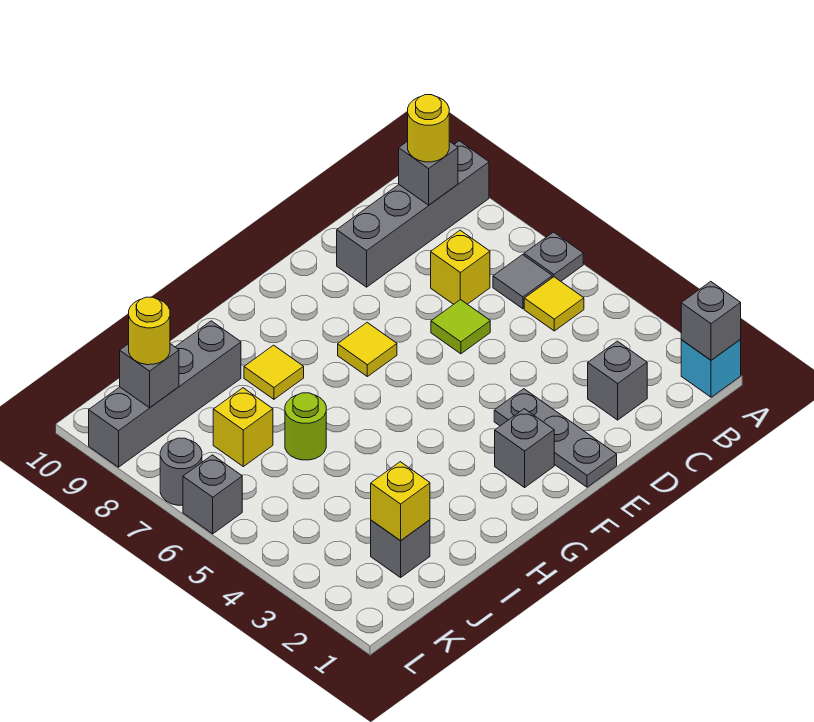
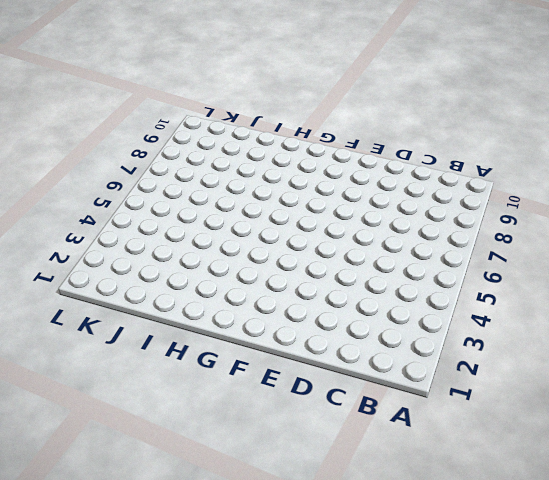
none -> cyan 1x1 brick [681,340,741,397]
none -> grey 1x1 plate [524,232,583,281]
none -> grey 1x4 brick [337,141,489,287]

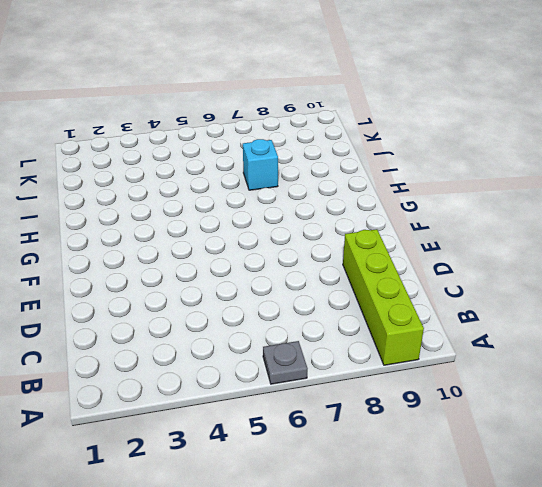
lime 1x4 brick [343,229,424,365] -> grey 1x4 brick [337,141,489,287]
cyan 1x1 brick [243,139,278,190] -> cyan 1x1 brick moved to [681,340,741,397]
none -> yellow 1x1 tile [524,277,584,331]
none -> grey 1x1 tile [493,255,552,309]
none -> grey 1x1 brick [588,341,647,420]

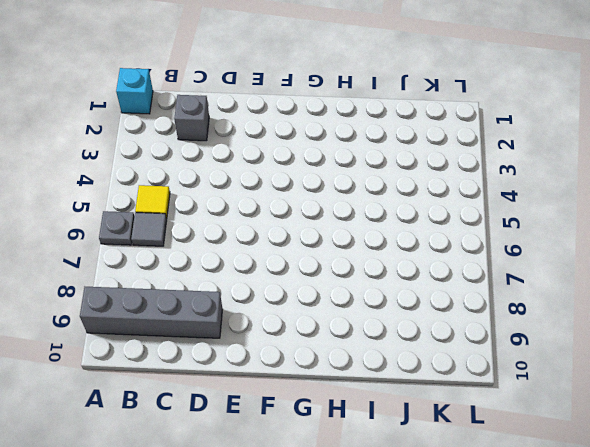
none -> yellow 1x1 brick [431,230,490,304]
none -> lime 1x1 tile [431,299,490,354]
none -> grey 1x3 plate [494,389,617,487]

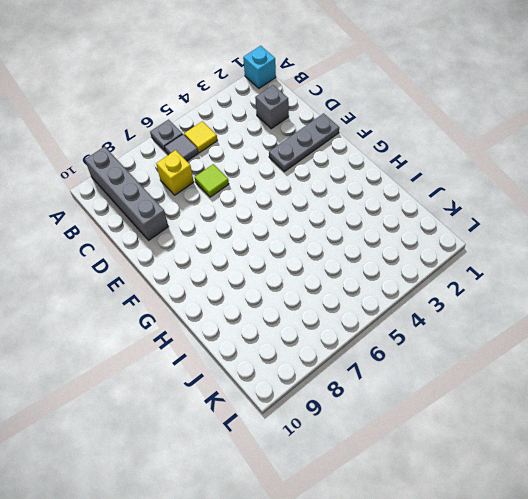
none -> grey 1x1 brick [495,409,554,487]
none -> yellow 1x1 tile [338,323,397,377]
none -> yellow 1x1 tile [244,345,304,399]

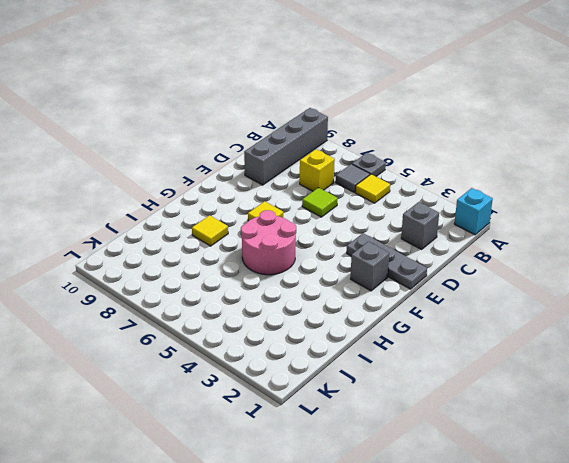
pink 2x2 round brick [241,210,296,275] -> none
none -> lime 1x1 round brick [285,393,326,460]
none -> grey 1x4 brick [89,321,241,467]
none -> grey 1x1 brick [371,520,430,577]

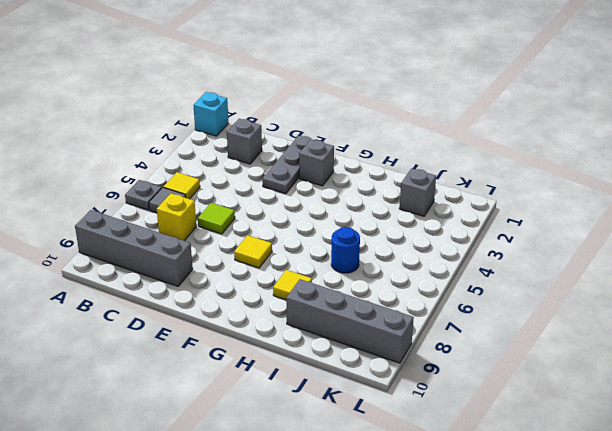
blue 1x1 round brick [331,227,360,273] -> lime 1x1 round brick [285,393,326,460]
none -> yellow 1x1 brick [213,388,273,467]
none -> grey 1x1 brick [183,455,242,534]
none -> grey 1x1 round brick [160,438,202,505]

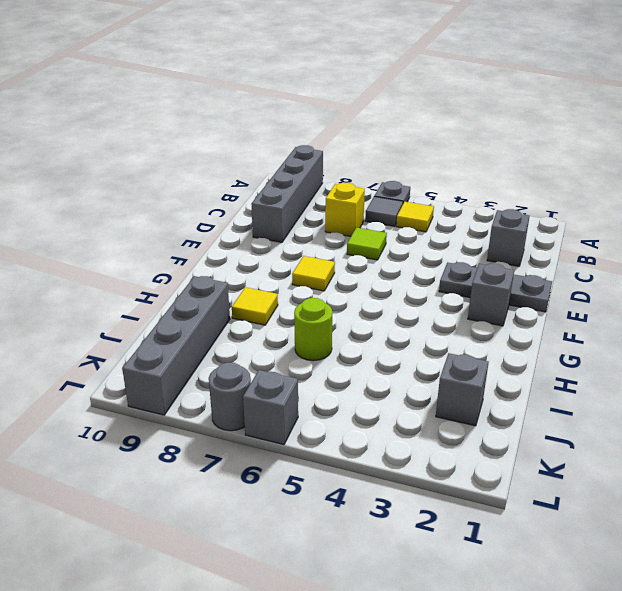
none -> cyan 1x1 brick [681,340,741,397]
none -> yellow 1x1 brick [213,388,273,467]
none -> grey 1x1 brick [681,281,741,360]

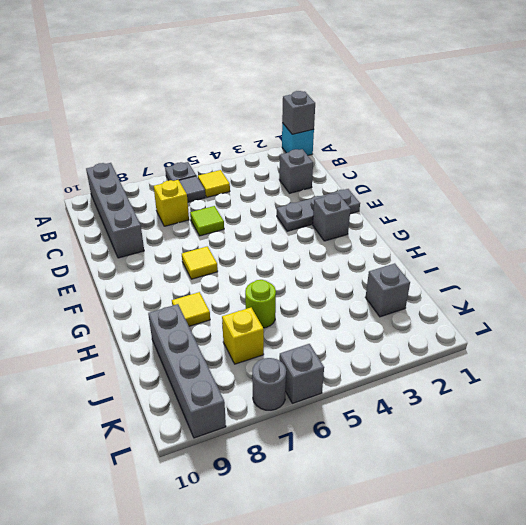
none -> grey 1x1 brick [399,141,458,205]
none -> yellow 1x1 brick [371,462,430,540]
none -> grey 1x1 brick [120,344,179,408]

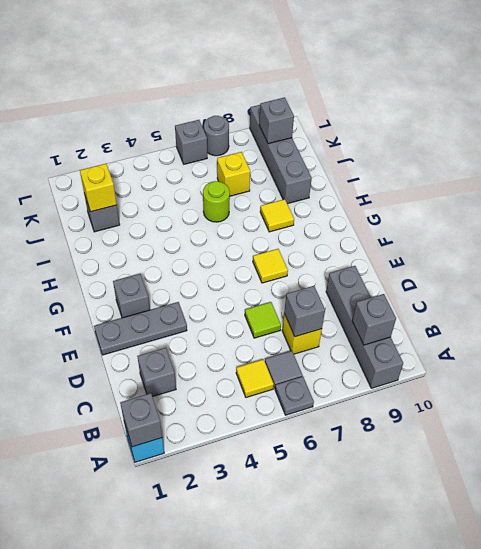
grey 1x1 brick [284,286,325,337] -> none
none -> yellow 1x1 round brick [408,95,449,162]
none -> yellow 1x1 round brick [129,297,170,365]

